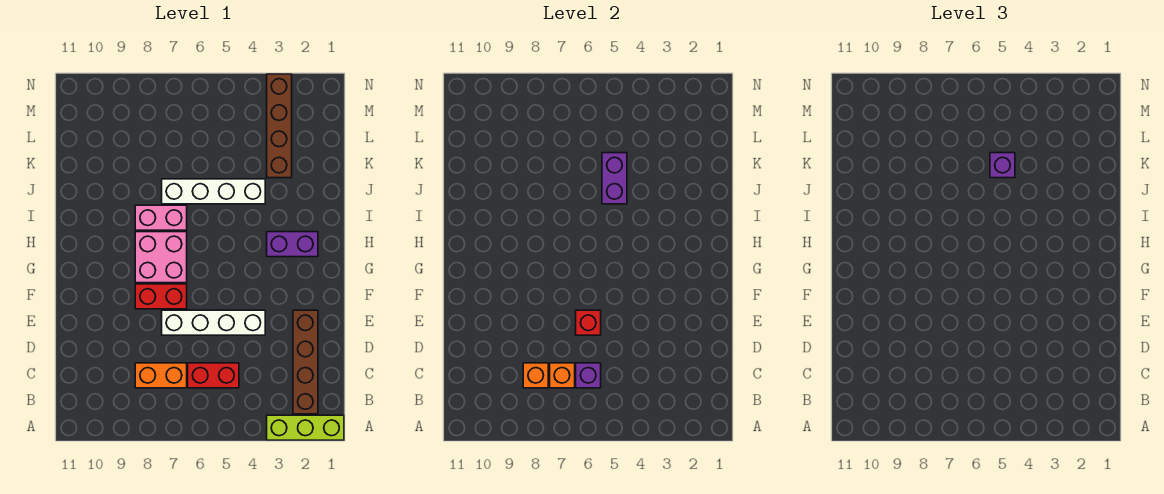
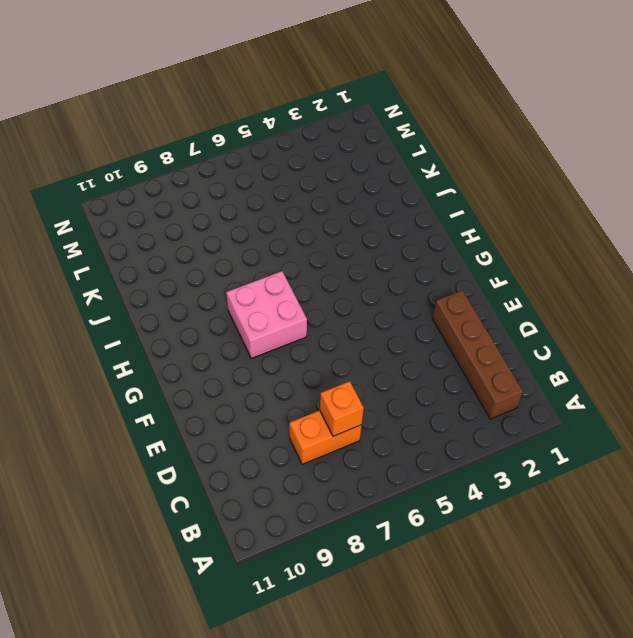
none -> lime 1x3 brick [267,415,344,440]
none -> red 1x2 brick [188,363,239,388]
none -> white 1x4 brick [162,310,265,335]

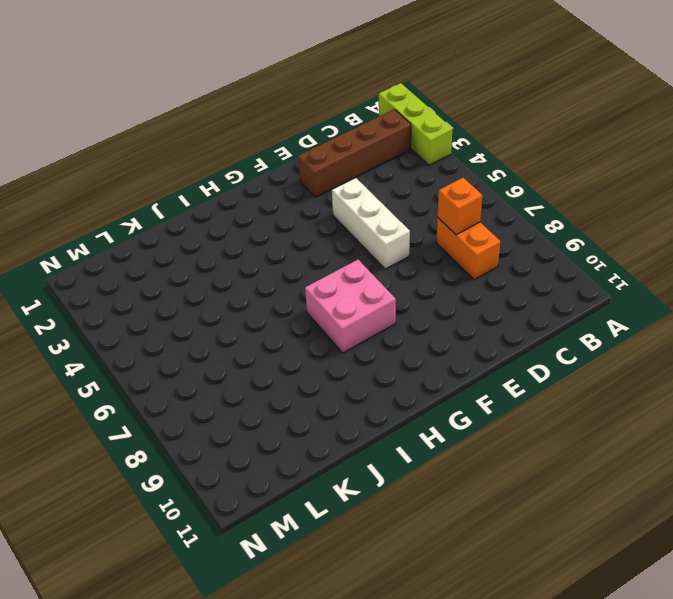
white 1x3 brick [332,178,410,269] -> white 1x4 brick [162,310,265,335]
none -> red 1x2 brick [188,363,239,388]
none -> red 1x2 brick [135,284,187,309]
none -> purple 1x2 brick [267,232,318,257]

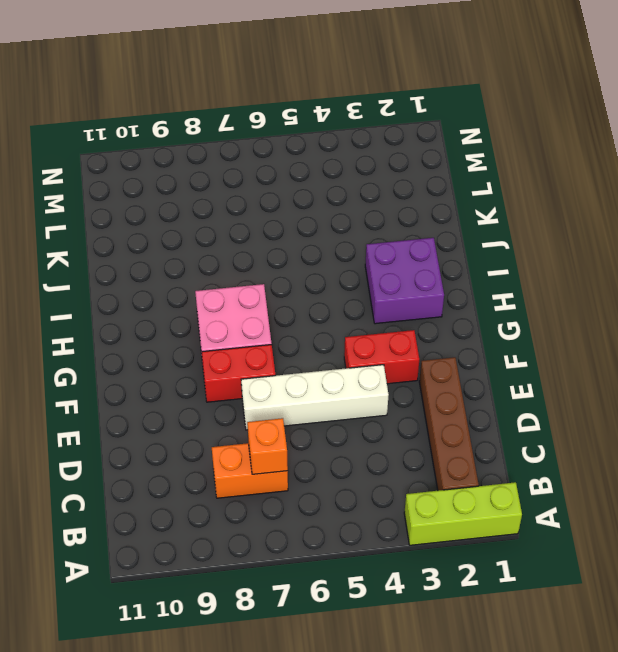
red 1x2 brick [344,330,419,384] -> red 1x2 brick moved to [188,363,239,388]
purple 2x2 brick [365,238,444,324] -> purple 1x2 brick [267,232,318,257]
none -> pink 1x2 brick [135,205,187,230]
none -> white 1x4 brick [162,179,265,204]
none -> brown 1x4 brick [267,74,292,178]

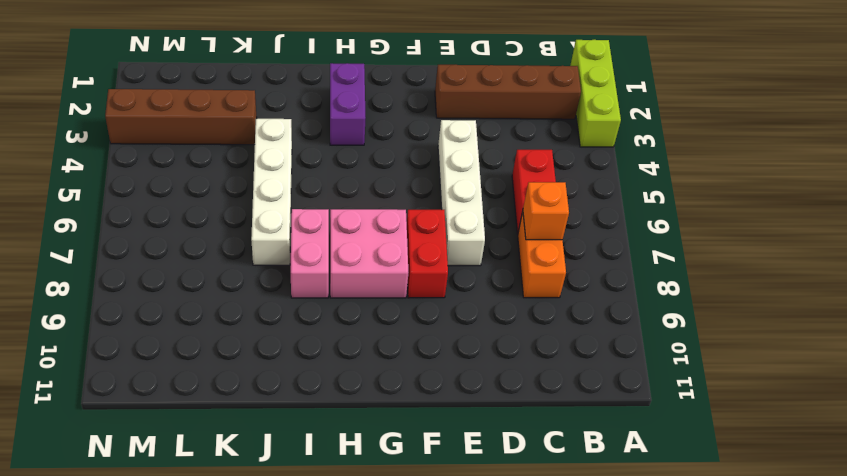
none -> purple 1x1 brick [576,363,601,388]
none -> orange 1x1 brick [523,363,548,388]
none -> red 1x1 brick [576,310,601,335]

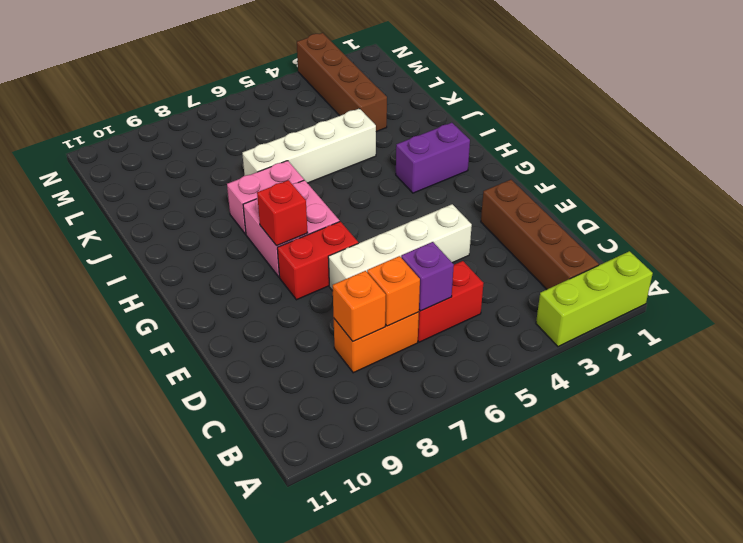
red 1x1 brick [257,180,308,246] -> red 1x1 brick moved to [576,310,601,335]
none -> purple 1x2 brick [602,153,627,204]
none -> purple 1x1 brick [990,153,1015,178]

